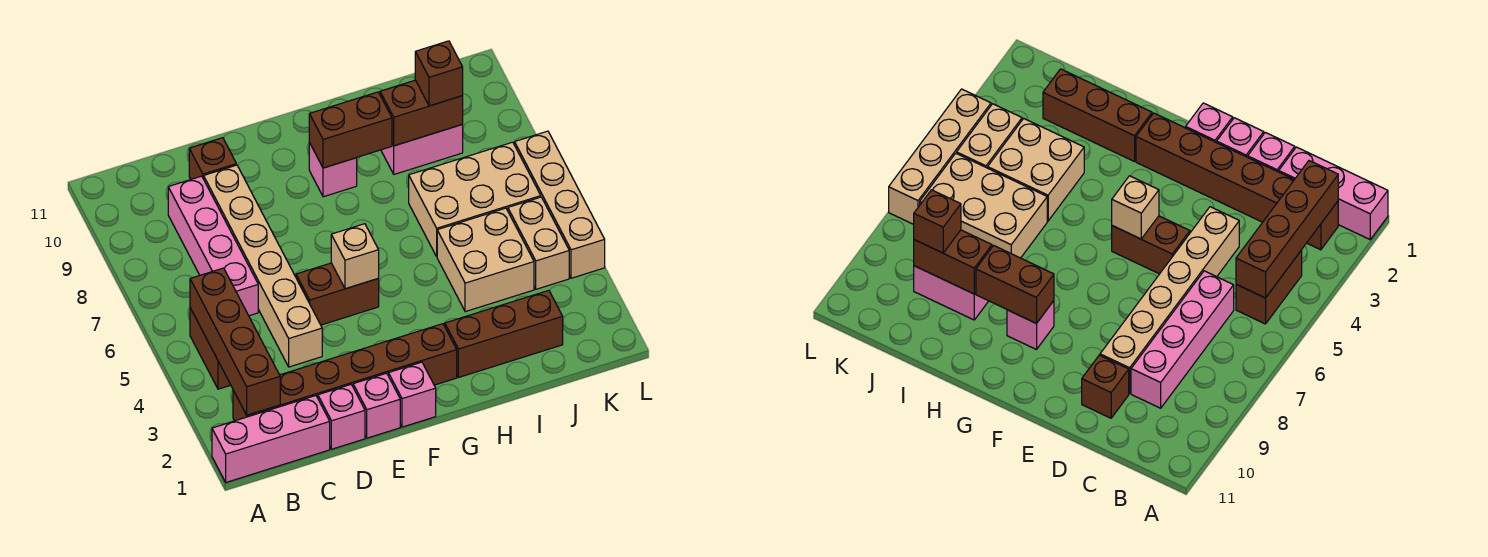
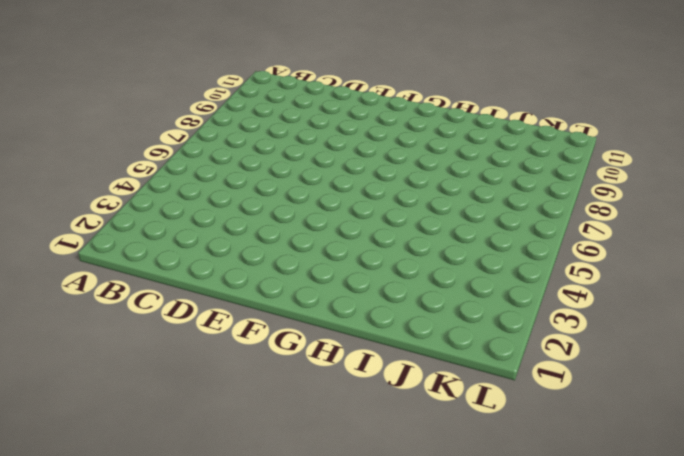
none -> pink 1x3 brick [212,396,330,482]
none -> brown 1x6 brick [233,324,457,421]
none -> brown 1x2 brick [190,308,230,389]

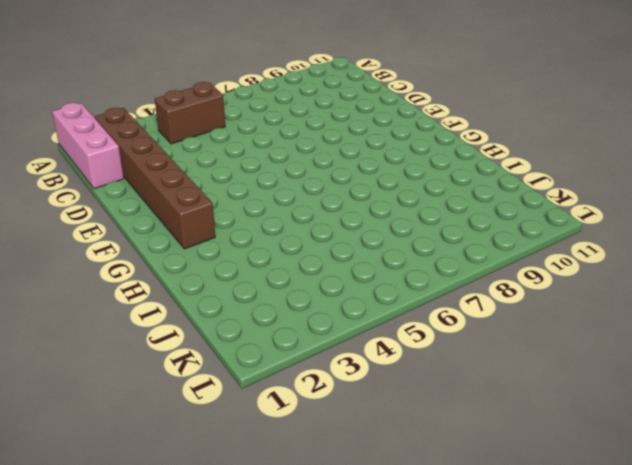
none -> pink 1x4 brick [168,176,258,316]
none -> pink 1x1 brick [318,385,365,449]
none -> tan 1x6 brick [204,165,322,367]

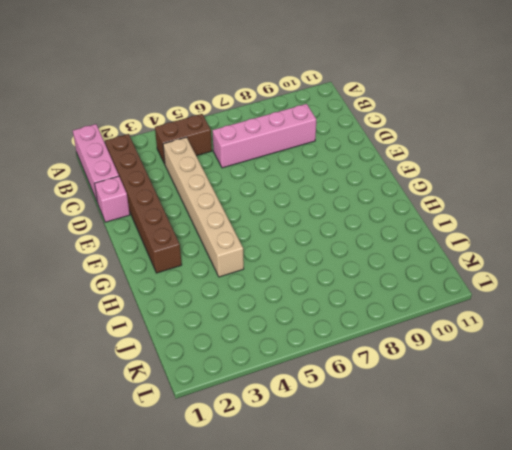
tan 1x6 brick [163,137,244,277] -> tan 1x6 brick turned to [204,165,322,367]
none -> brown 1x1 brick [189,138,236,179]
none -> pink 1x1 brick [353,373,400,438]
none -> brown 1x2 brick [296,263,379,325]

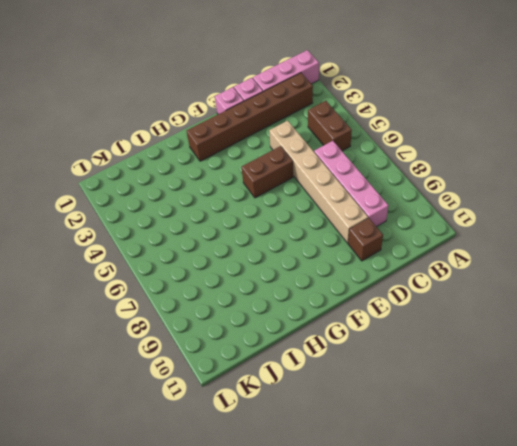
none -> pink 1x1 brick [389,362,436,427]
none -> pink 1x1 brick [309,143,357,197]
none -> brown 1x3 brick [445,290,563,377]

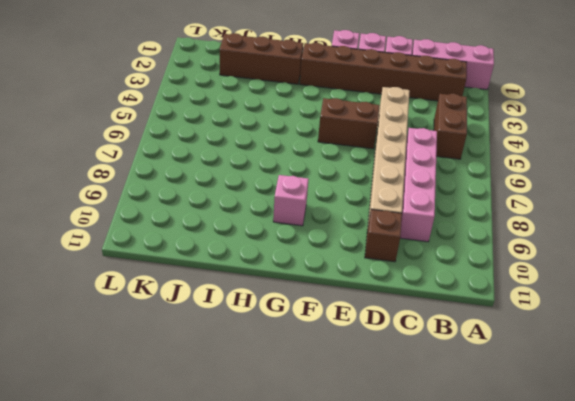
none -> tan 2x2 brick [437,208,534,312]
none -> tan 2x3 brick [409,142,541,256]
none -> pink 1x2 brick [381,125,463,174]

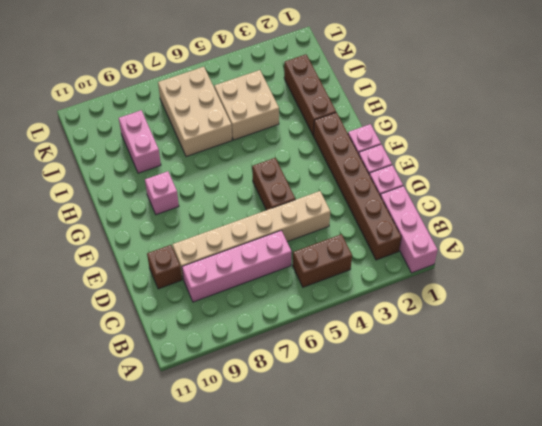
none -> tan 1x2 brick [508,197,569,289]
none -> tan 1x4 brick [515,131,605,278]
none -> brown 1x4 brick [190,268,280,415]

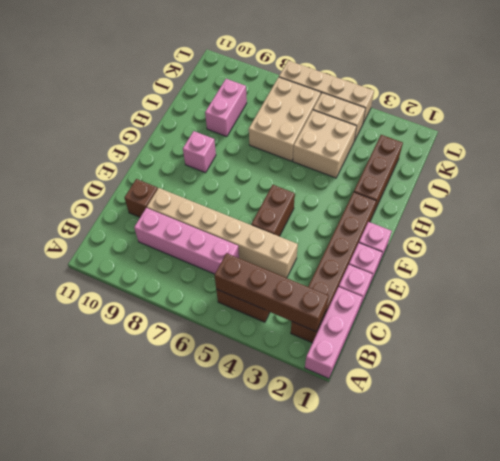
none -> tan 1x1 brick [331,224,379,289]
none -> brown 1x2 brick [309,92,392,168]
none -> brown 1x2 brick [380,80,463,146]

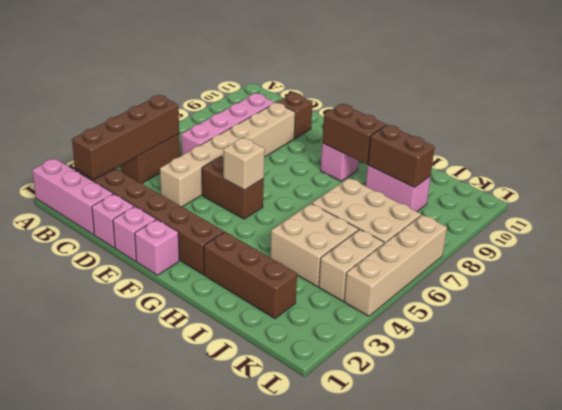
none -> brown 1x1 brick [415,41,463,106]

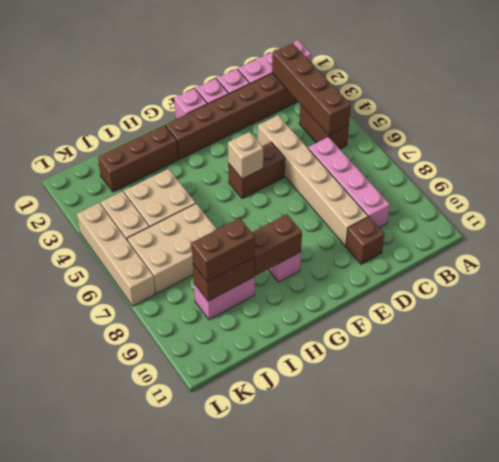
brown 1x2 brick [192,218,255,282] -> brown 1x1 brick [415,41,463,106]

